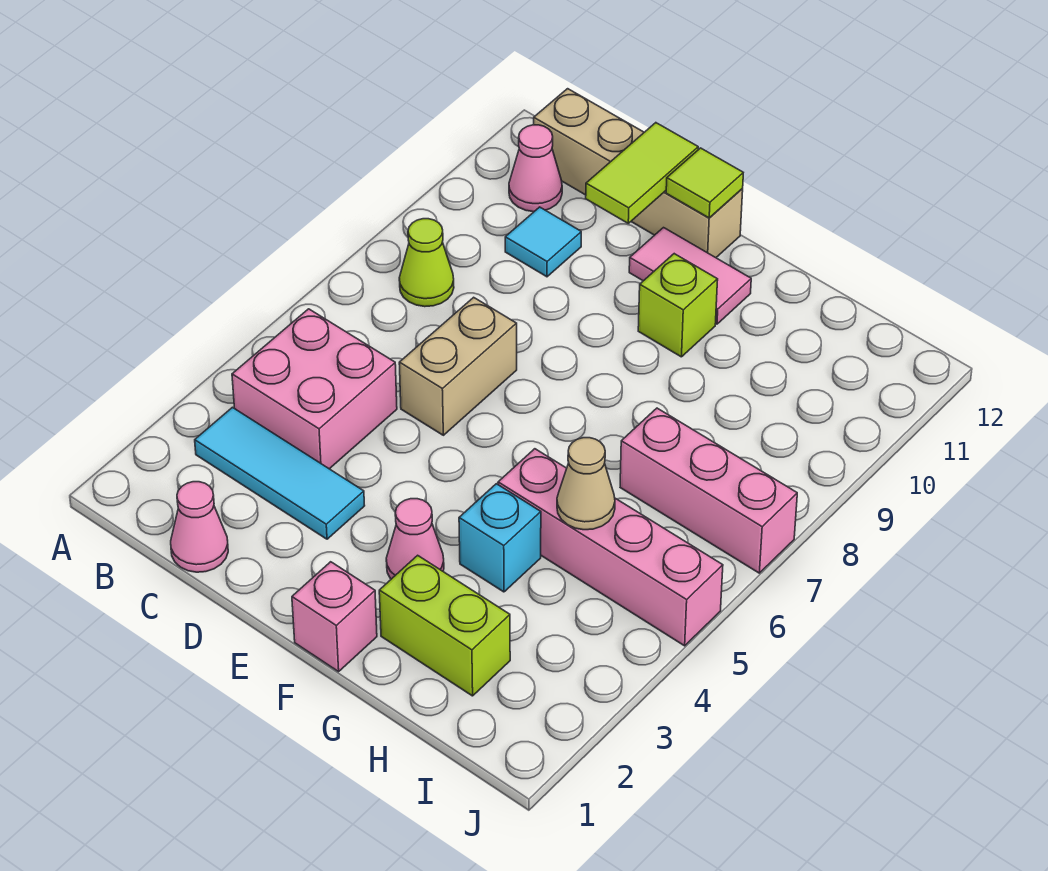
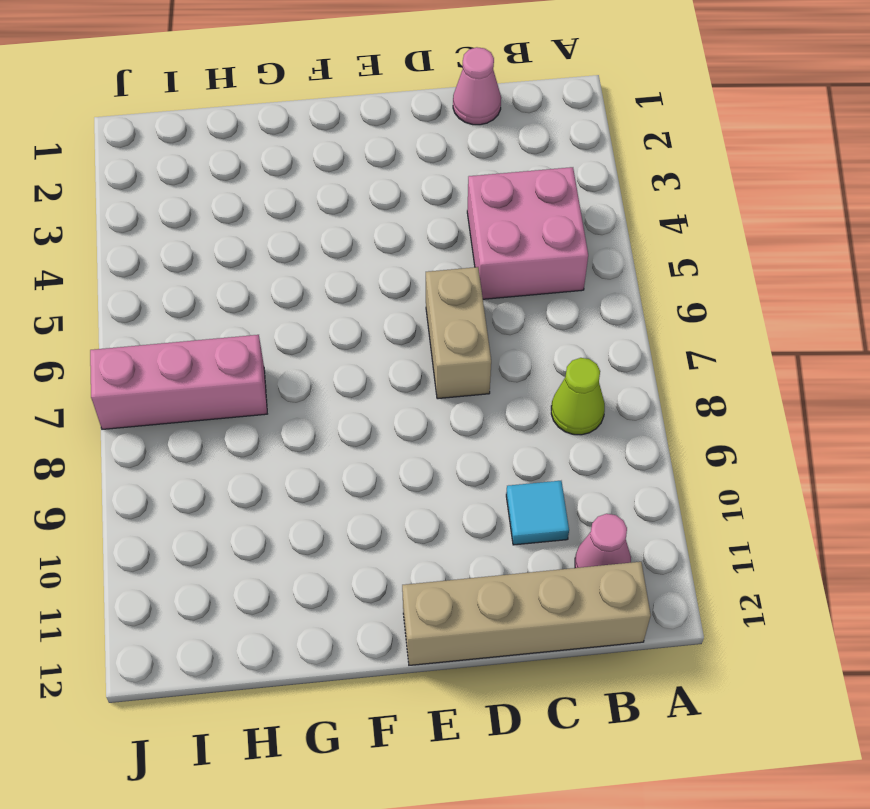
none -> cyan 1x3 tile [195,407,365,539]
none -> pink 1x2 tile [629,228,751,324]
none -> pink 1x1 brick [292,562,377,672]

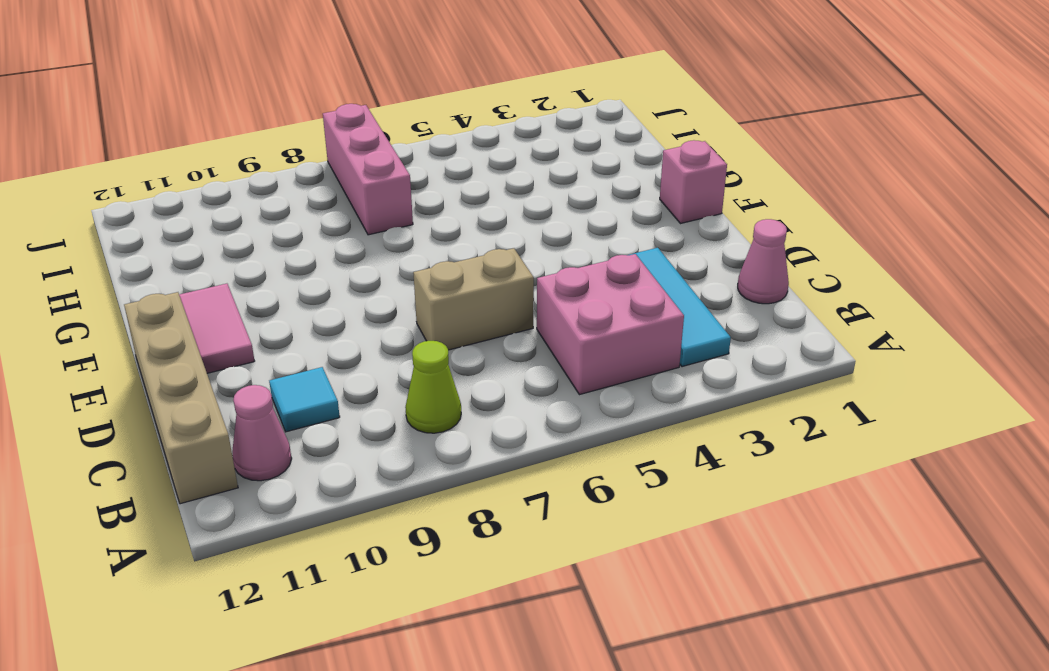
none -> pink 1x1 cone [386,499,444,579]
none -> lime 1x1 brick [638,254,718,357]
none -> lime 1x2 brick [379,555,510,696]

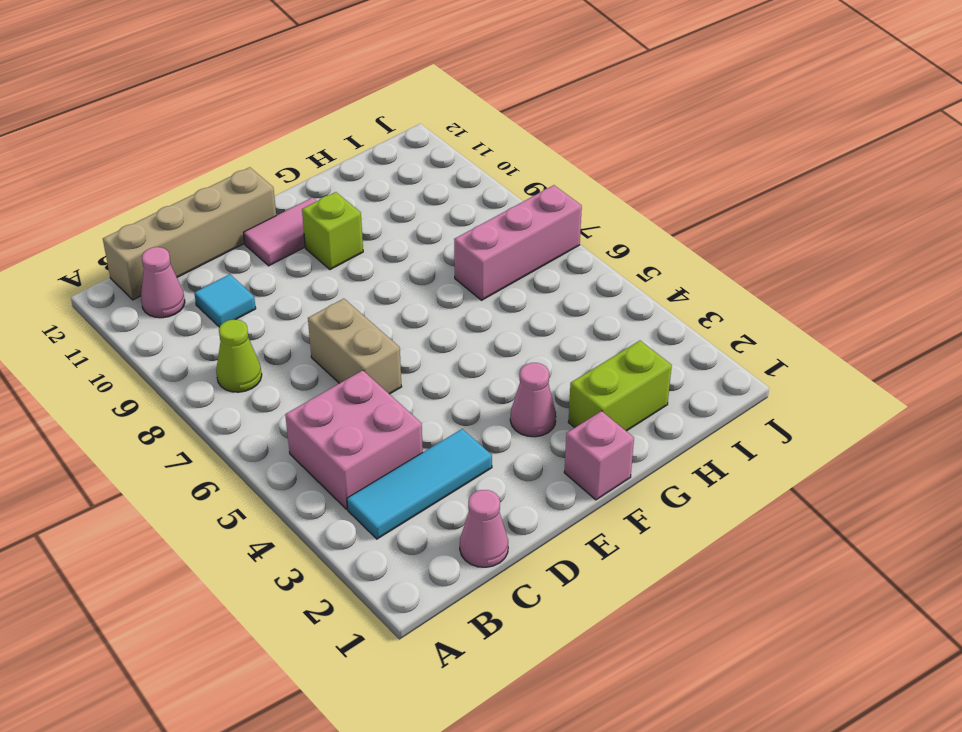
none -> cyan 1x1 brick [459,484,541,592]
none -> pink 1x4 brick [498,449,723,646]
none -> lime 1x2 tile [586,123,698,223]

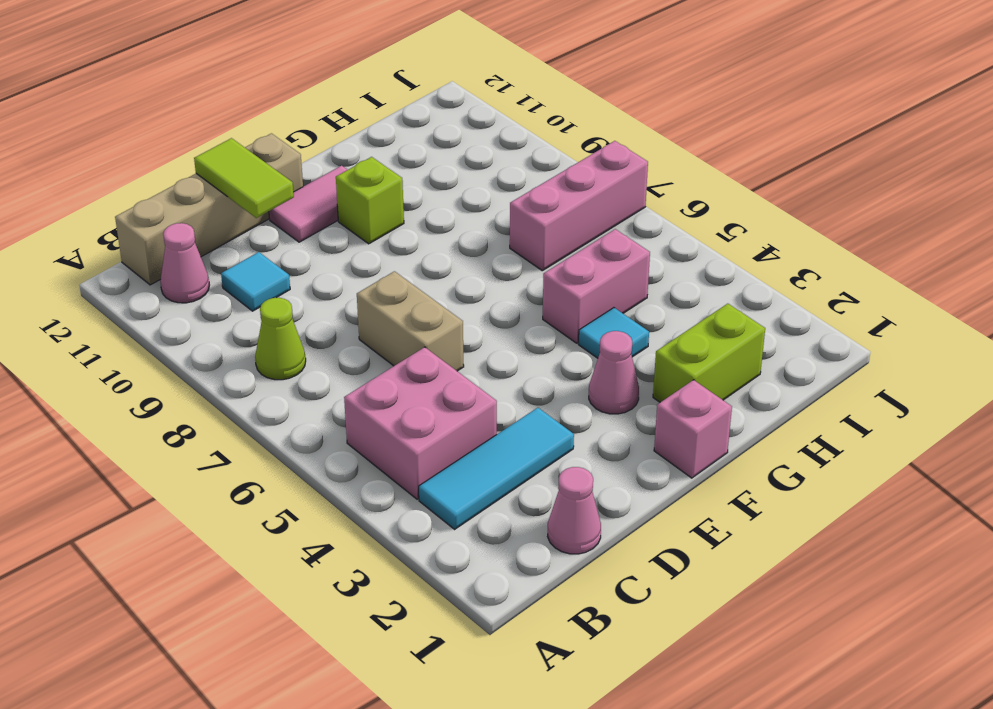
cyan 1x1 tile [578,308,649,358] -> cyan 1x1 brick [459,484,541,592]
pink 1x2 brick [543,229,650,343] -> pink 1x4 brick [498,449,723,646]
none -> lime 1x1 tile [666,148,743,218]
none -> tan 1x1 cone [557,438,615,530]

